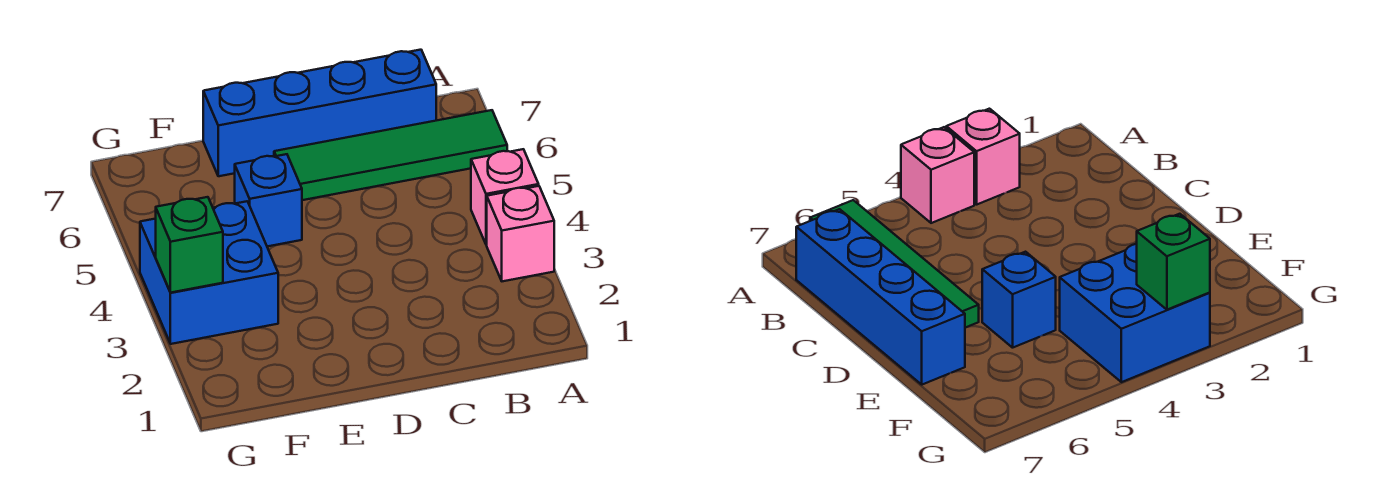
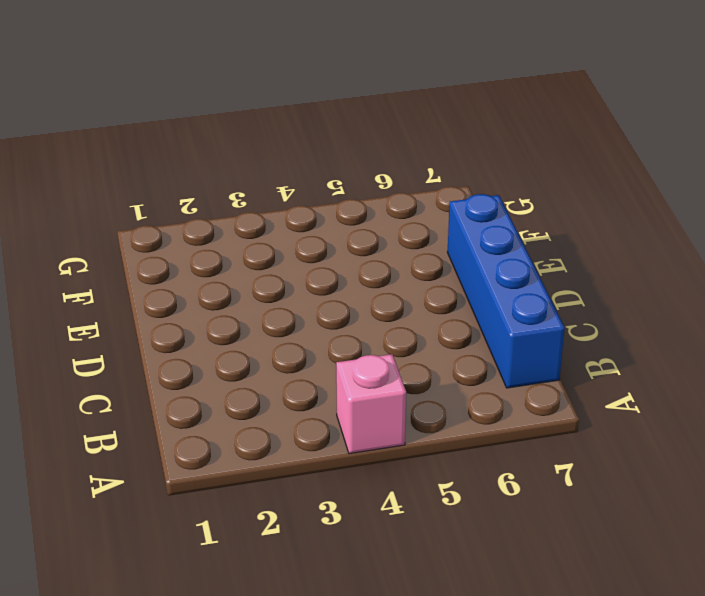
none -> pink 1x1 brick [487,186,554,281]
none -> green 1x4 tile [274,110,507,200]

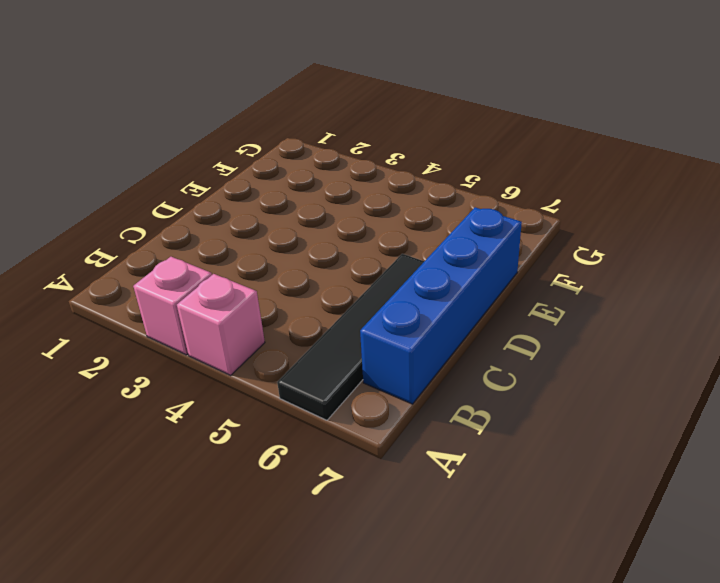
black 1x4 tile [277,254,424,420] -> green 1x4 tile [274,110,507,200]
none -> blue 1x1 brick [235,154,302,246]
none -> blue 2x2 brick [140,201,278,344]

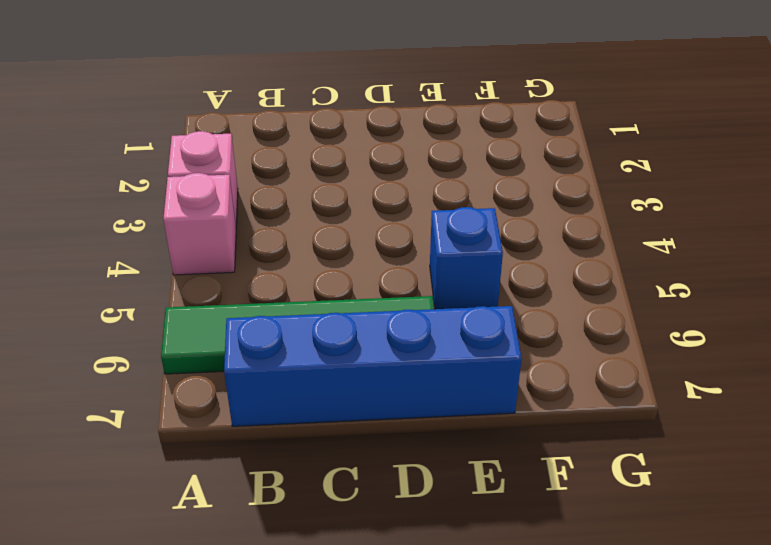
none -> blue 2x2 brick [140,201,278,344]
none -> green 1x1 brick [156,197,223,293]

